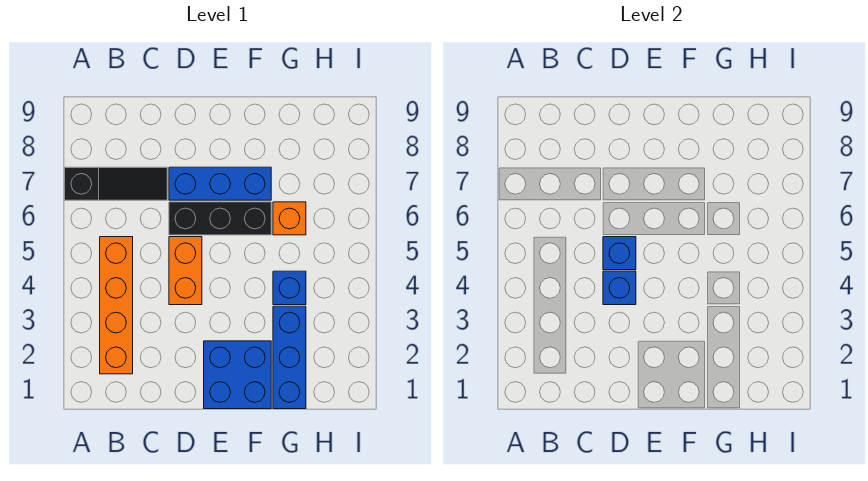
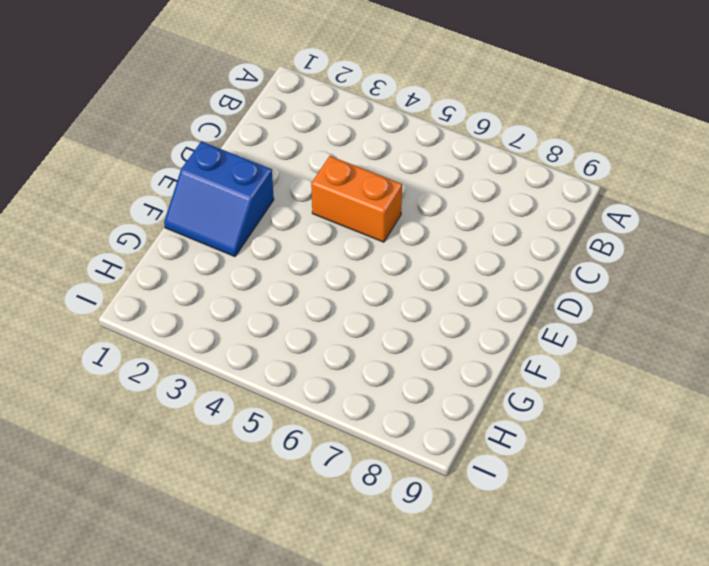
blue 2x2 slope [164,141,274,257] -> blue 2x2 brick [204,341,271,409]
none -> black 1x3 slope [65,167,167,200]
none -> orange 1x4 brick [100,237,133,374]

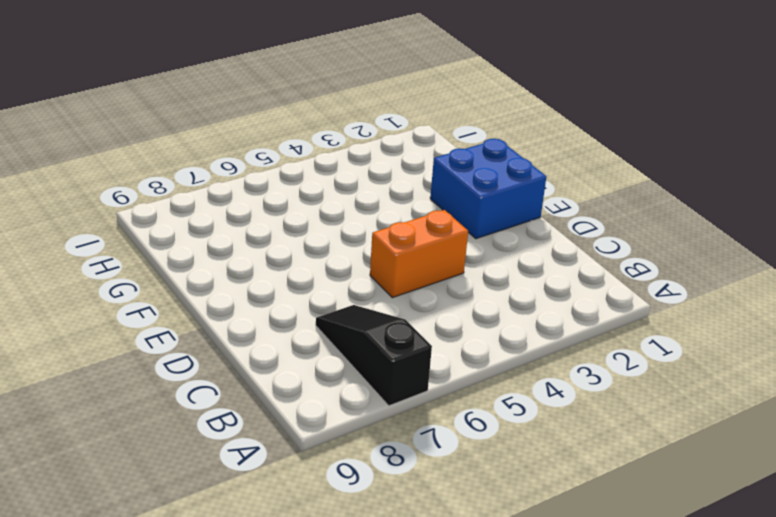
none -> orange 1x4 brick [100,237,133,374]
none -> black 1x3 brick [169,202,271,235]

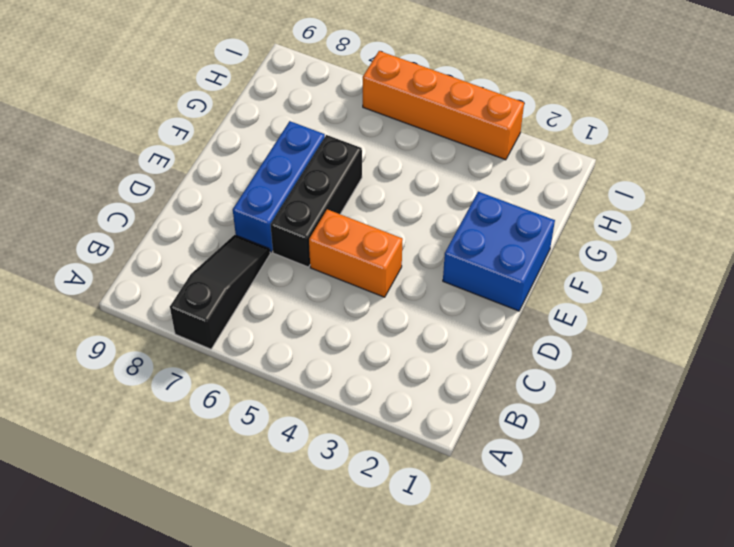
orange 1x4 brick [363,51,524,160] -> orange 1x4 brick moved to [100,237,133,374]
none -> blue 1x3 brick [273,306,306,409]
none -> blue 1x1 brick [273,271,306,305]

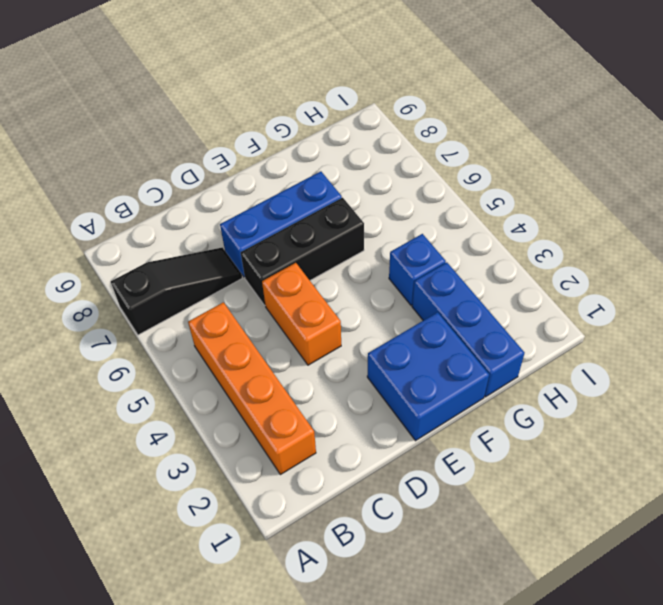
none -> orange 1x1 brick [273,202,306,235]
none -> blue 1x1 brick [603,271,636,305]

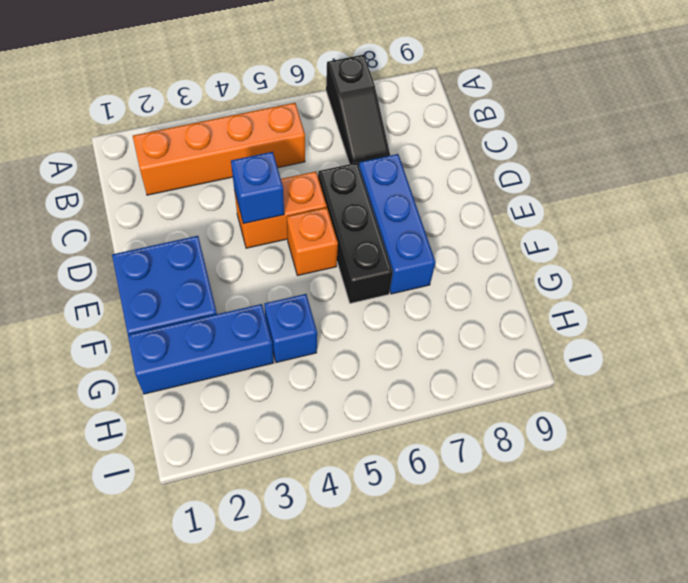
orange 1x1 brick [287,208,338,276] -> orange 1x1 brick moved to [273,202,306,235]
none -> blue 1x1 brick [603,237,636,270]

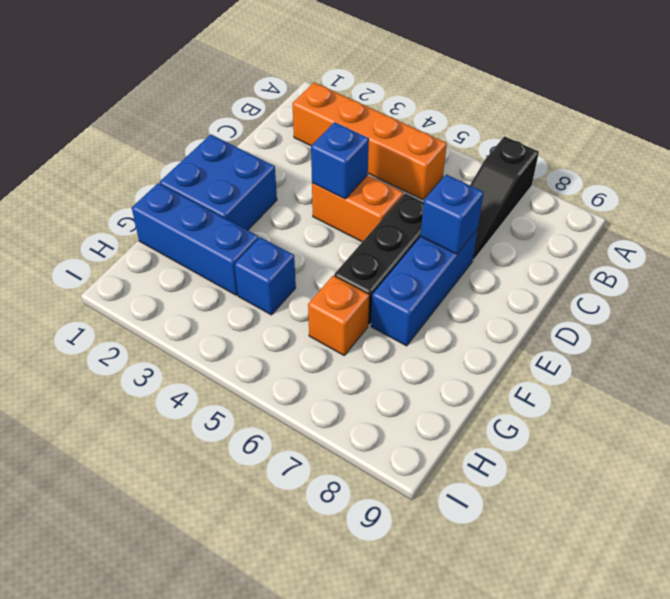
blue 1x1 brick [421,175,484,254] -> blue 1x1 brick moved to [603,237,636,270]

